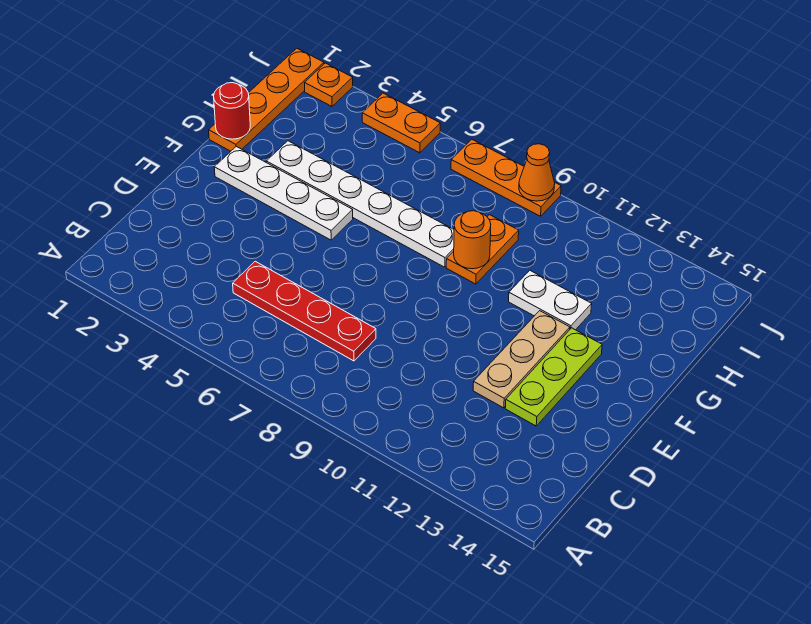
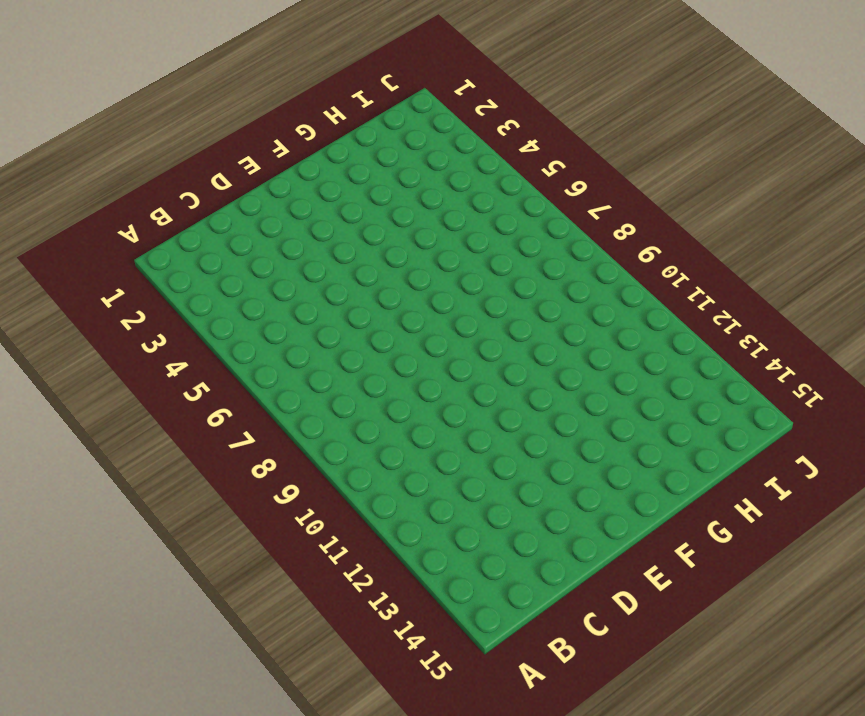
none -> red 1x4 plate [233,261,376,361]
none -> tan 1x3 plate [473,311,570,408]
none -> lime 1x3 plate [505,328,602,426]

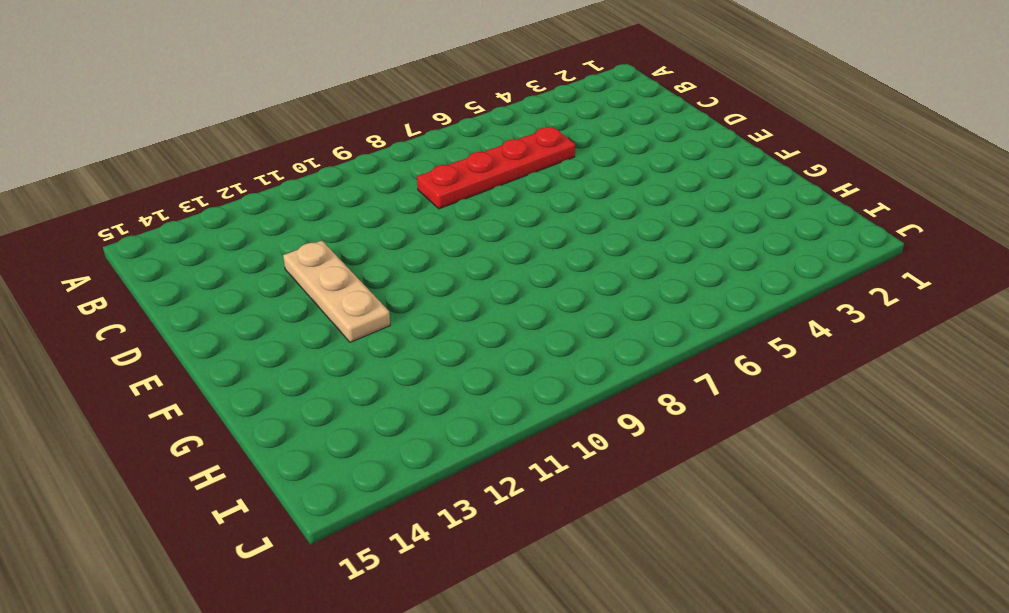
none -> lime 1x3 plate [505,328,602,426]
none -> white 1x4 plate [214,146,353,240]
none -> orange 1x4 plate [209,48,324,151]

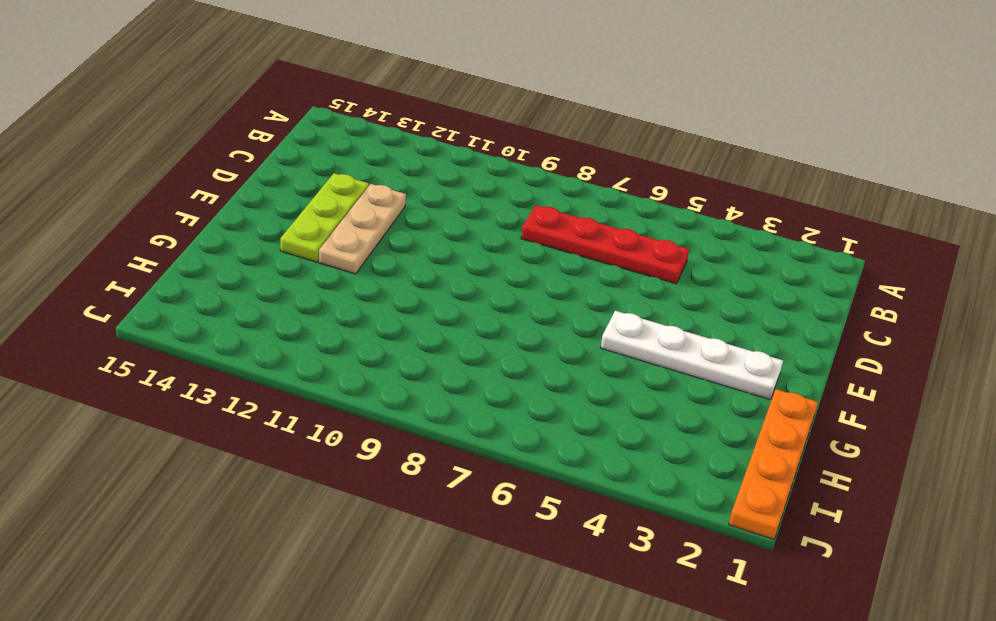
none -> white 1x6 plate [266,141,454,267]
none -> orange 1x2 plate [446,215,519,284]
none -> white 1x2 plate [509,270,592,330]

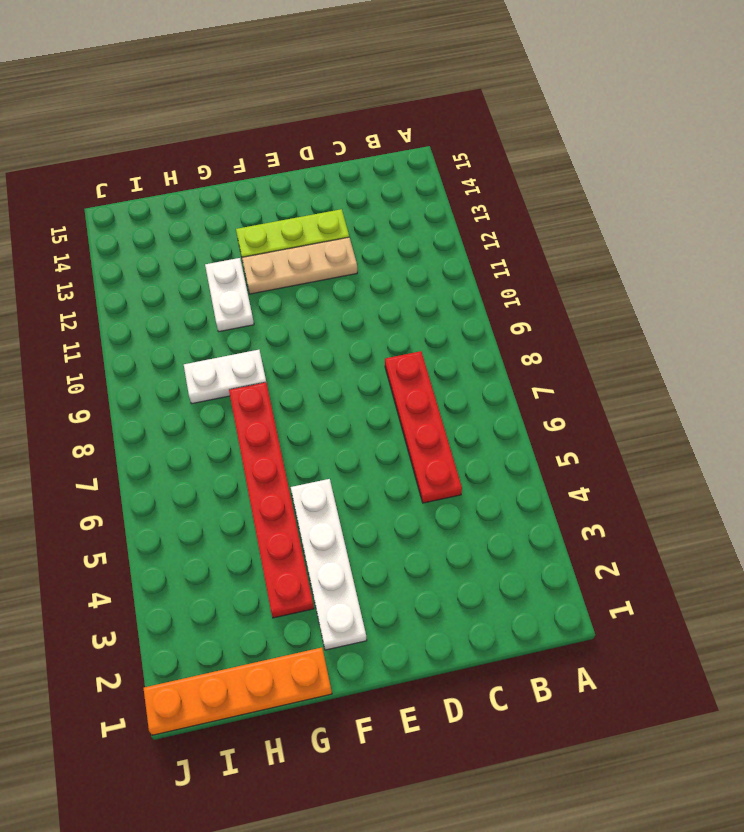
red 1x6 plate [229,382,314,618] -> white 1x6 plate [266,141,454,267]
white 1x2 plate [184,350,266,404] -> orange 1x2 plate [446,215,519,284]
none -> orange 1x1 plate [305,63,353,106]
none -> orange 1x2 plate [362,93,440,153]
none -> orange 1x3 plate [451,139,561,216]

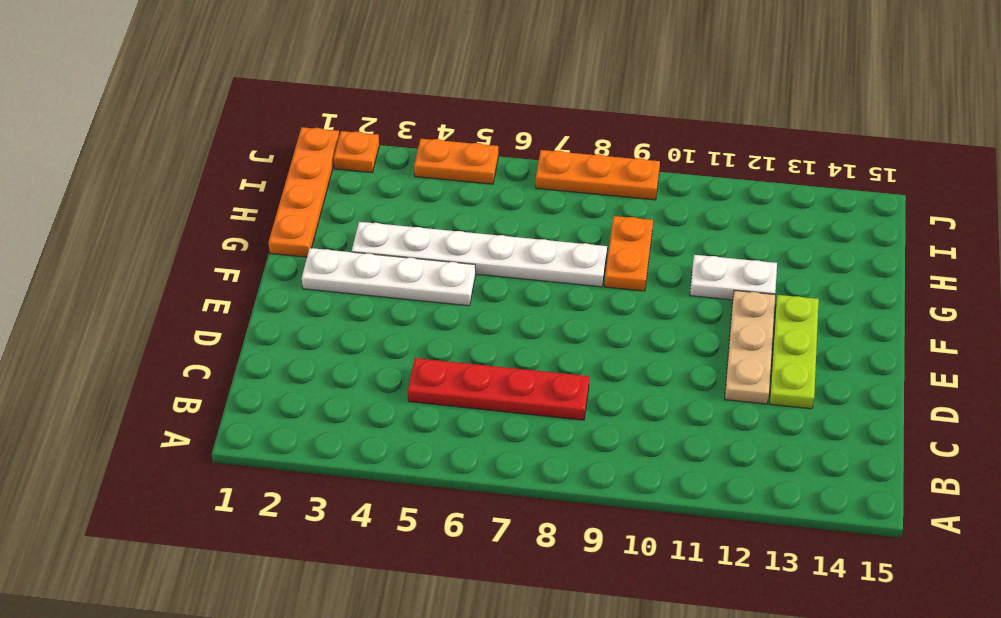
none -> red 1x1 round brick [214,83,250,139]
none -> orange 1x1 round brick [454,211,491,269]
none -> orange 1x1 cone [519,144,555,201]

